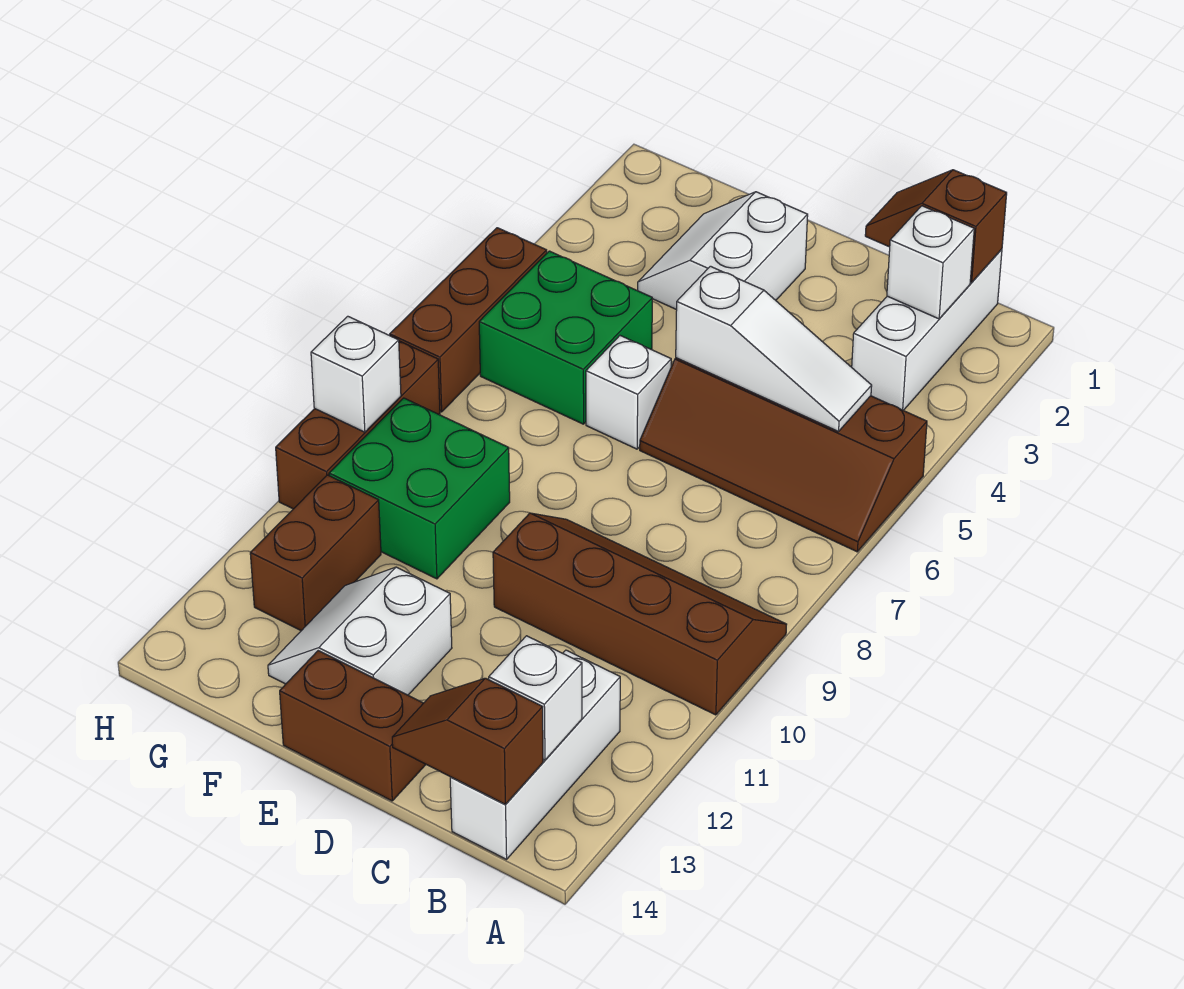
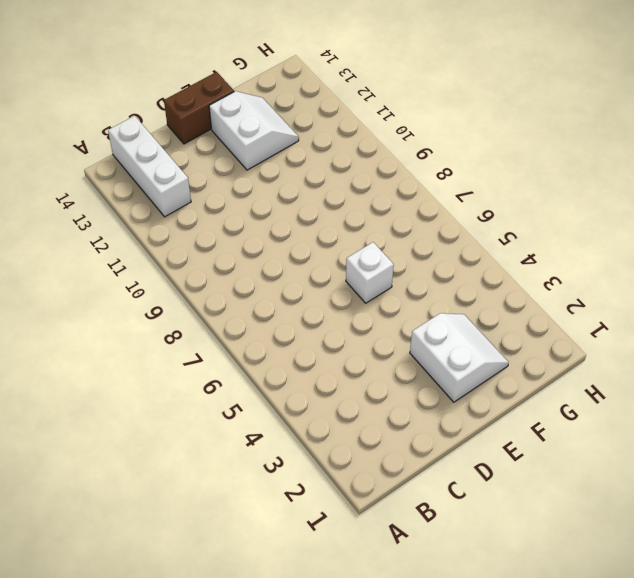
none -> brown 2x4 slope [640,358,927,552]
none -> brown 2x4 slope [493,513,787,715]
none -> white 1x3 brick [852,249,1002,410]

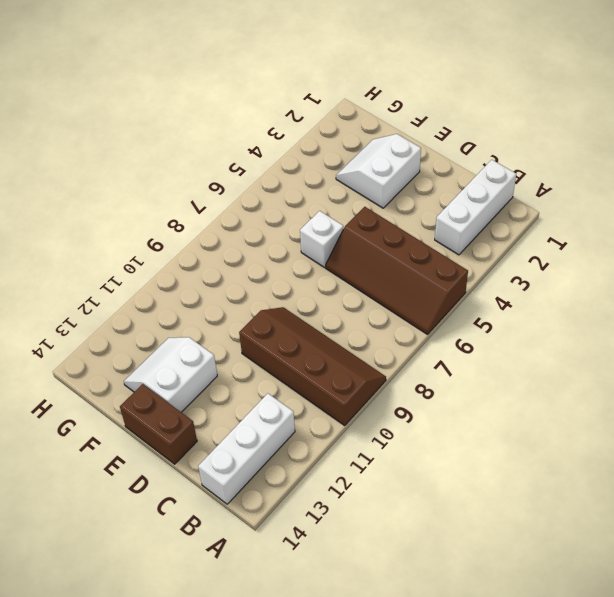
none -> green 2x2 brick [479,251,652,424]
none -> green 2x2 brick [329,398,510,579]
none -> brown 1x2 brick [250,475,381,631]

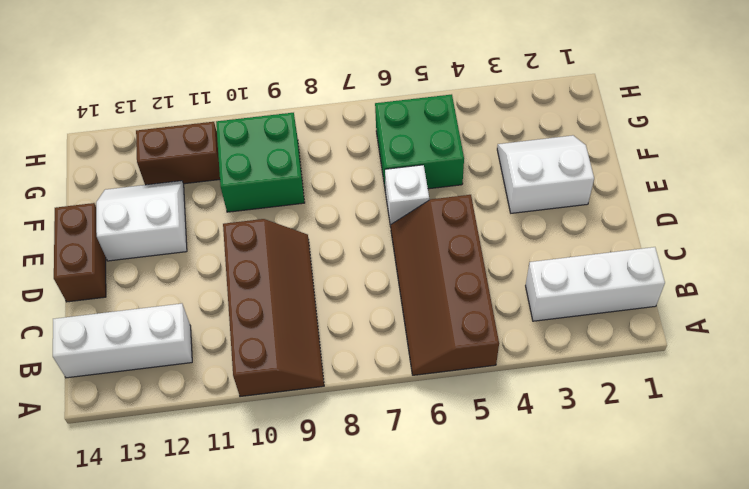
none -> brown 1x3 brick [390,228,547,412]
none -> brown 1x3 brick [276,341,440,509]
none -> brown 1x2 slope [865,170,1007,282]

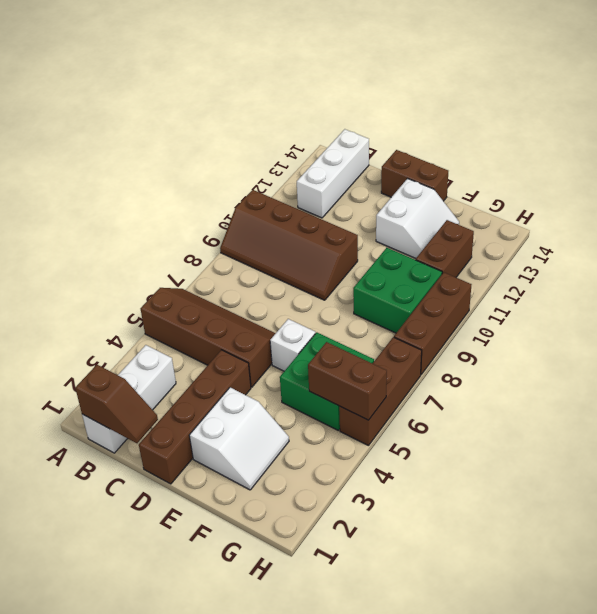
brown 1x4 brick [139,350,251,484] -> none
brown 1x2 brick [308,342,387,420] -> none
none -> white 1x1 brick [887,206,974,319]
none -> white 1x3 slope [676,266,872,432]
none -> white 1x1 brick [489,636,582,760]

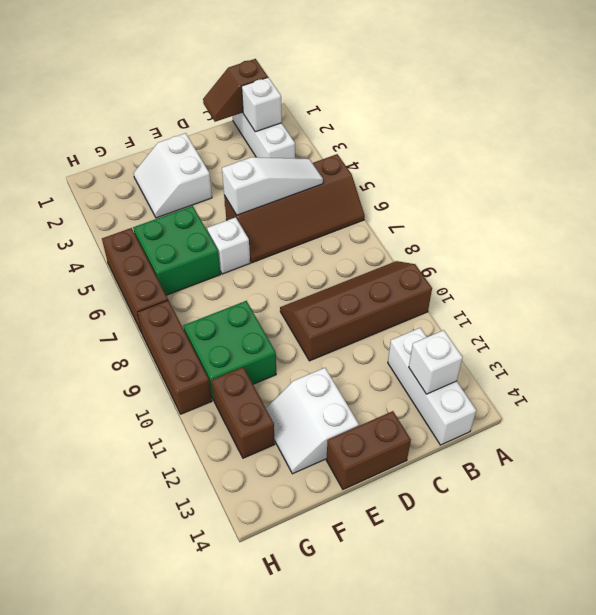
none -> brown 1x2 slope [392,678,543,804]
none -> white 1x1 brick [311,316,401,432]

